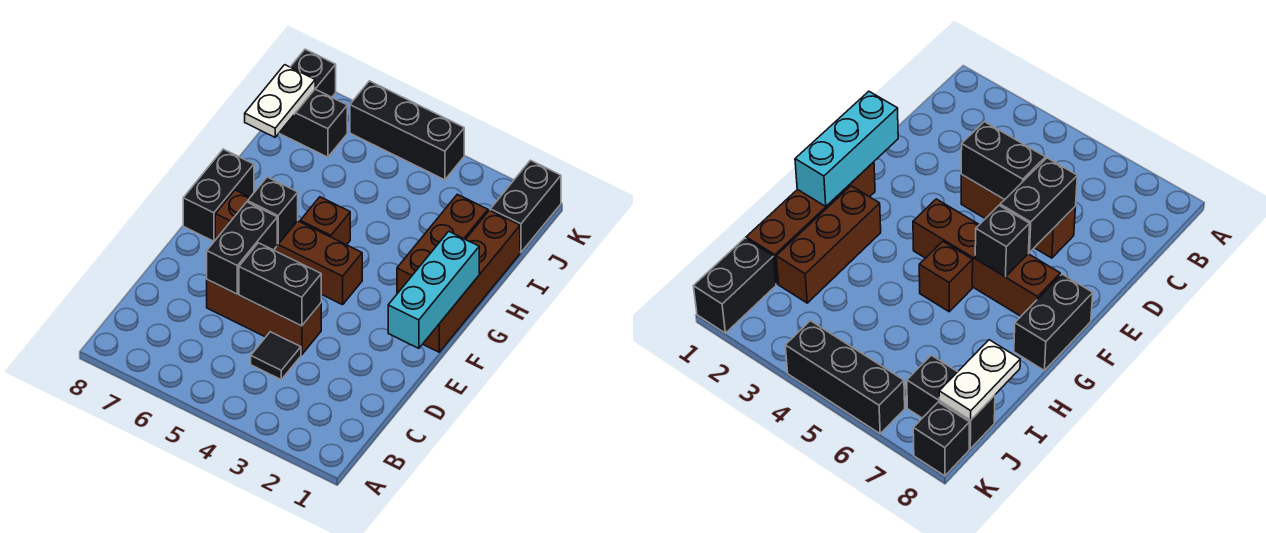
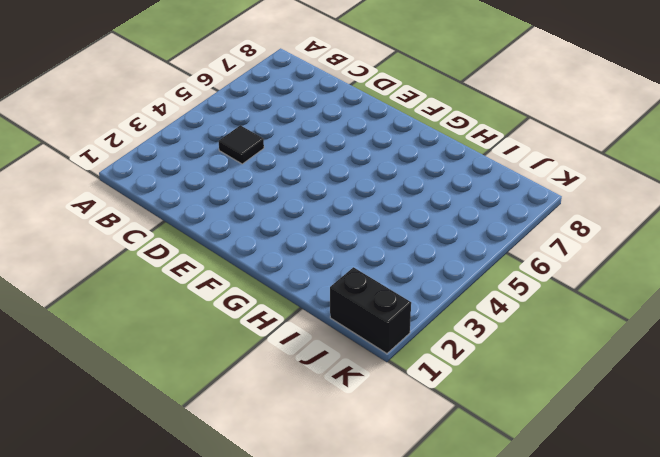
none -> brown 1x3 brick [207,280,321,355]
none -> brown 1x4 brick [423,210,520,352]
none -> brown 1x4 brick [215,190,362,305]

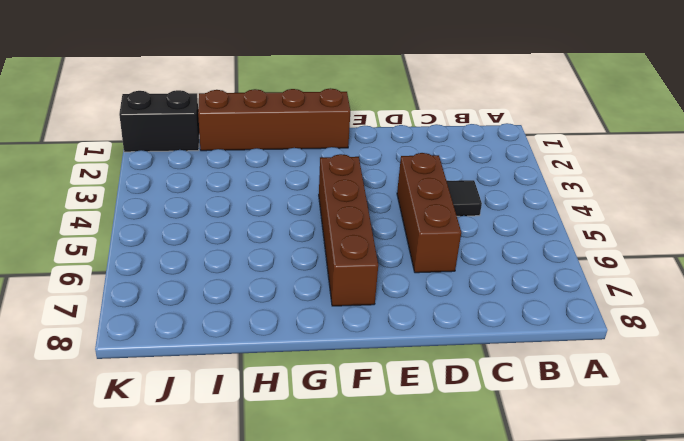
none -> black 1x2 brick [183,149,254,241]
none -> brown 1x3 brick [397,194,488,294]
none -> brown 1x1 brick [300,197,350,245]

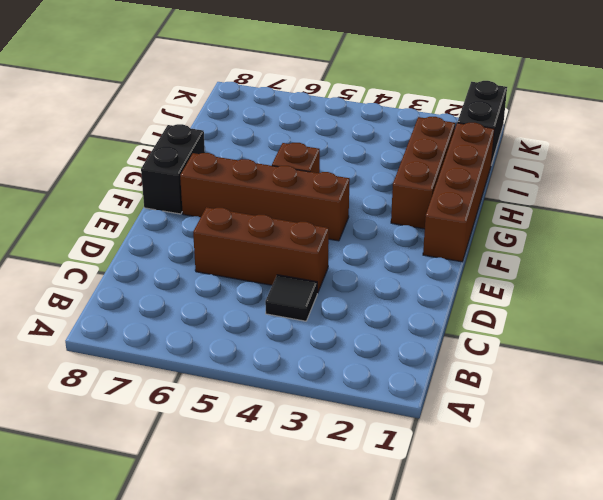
none -> black 1x2 brick [279,89,347,157]
none -> black 1x3 brick [350,81,464,180]
none -> black 1x1 brick [291,49,336,97]

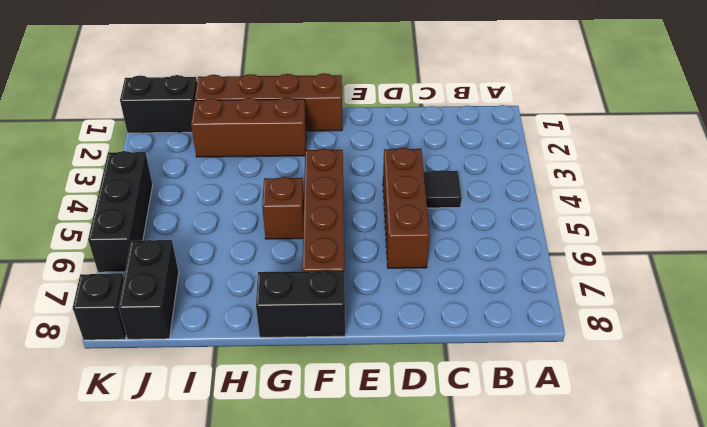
none -> black 1x2 brick [239,243,321,326]
none -> black 1x2 brick [207,202,277,294]
none -> cyan 1x3 brick [388,231,479,348]

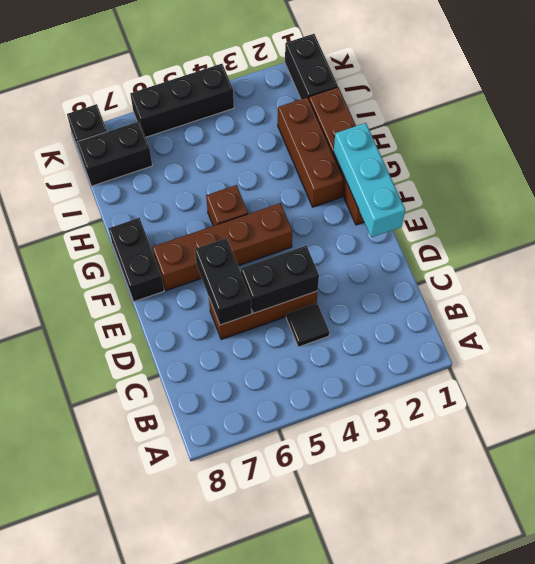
none -> black 1x1 brick [248,177,298,244]
none -> white 1x2 plate [245,65,315,137]

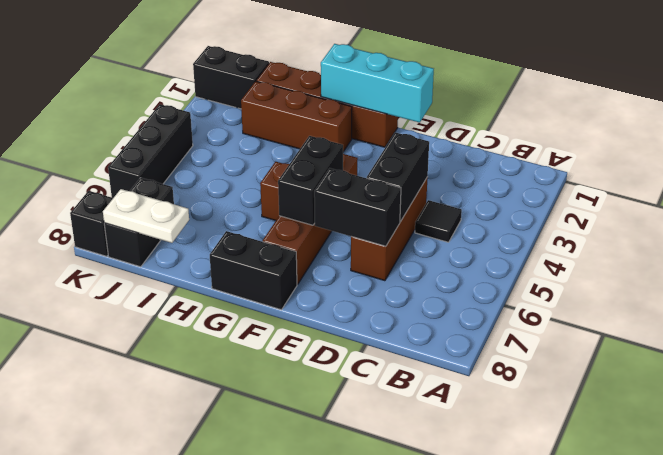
black 1x2 brick [278,136,343,225] -> black 1x1 brick [248,177,298,244]

